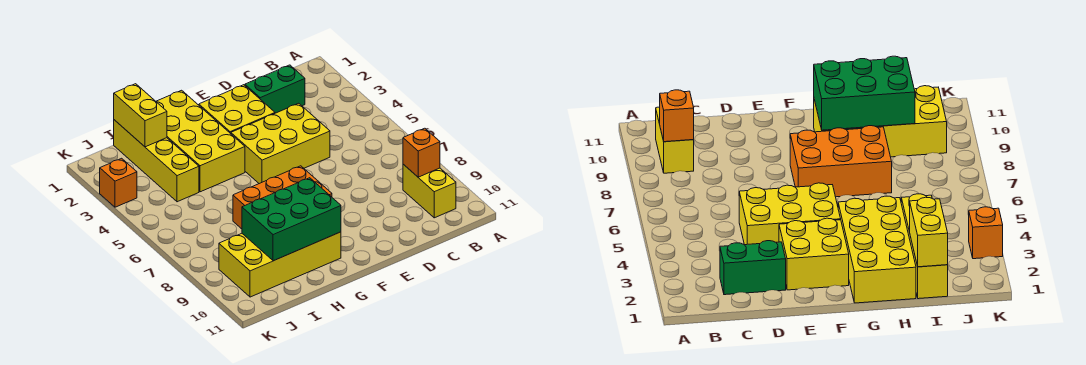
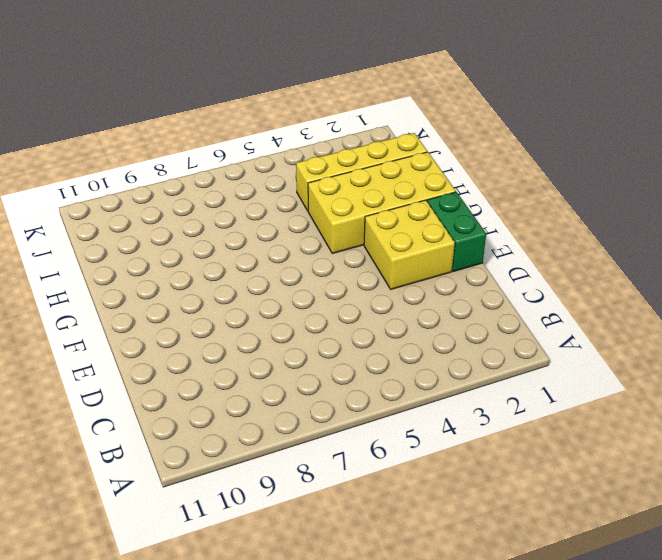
green 1x2 brick [427,192,486,271] -> green 1x2 brick moved to [245,65,305,113]
none -> yellow 1x2 brick [403,164,456,218]
none -> yellow 2x3 brick [231,103,330,184]
none -> orange 2x3 brick [233,166,332,229]

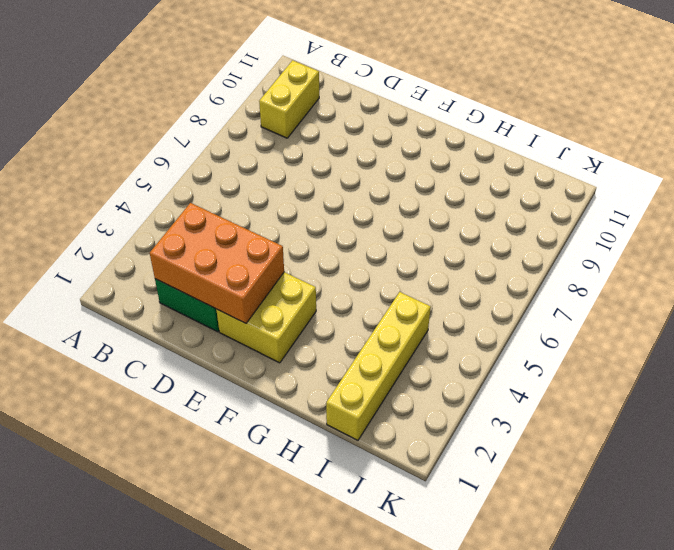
orange 2x3 brick [150,203,284,323] -> orange 2x3 brick moved to [233,166,332,229]
none -> yellow 2x3 brick [231,103,330,184]
none -> yellow 2x4 brick [156,90,245,192]
none -> yellow 2x4 brick [219,232,341,297]

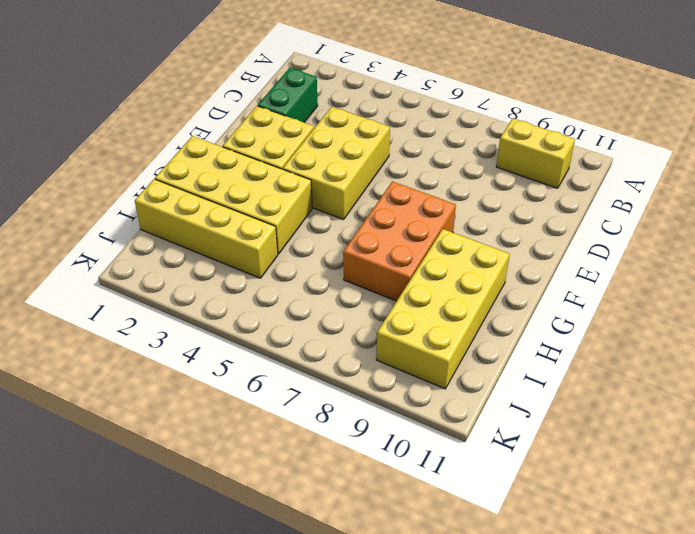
none -> orange 1x1 brick [100,158,137,207]
none -> orange 1x1 brick [403,128,440,177]
none -> green 2x3 brick [242,178,341,261]

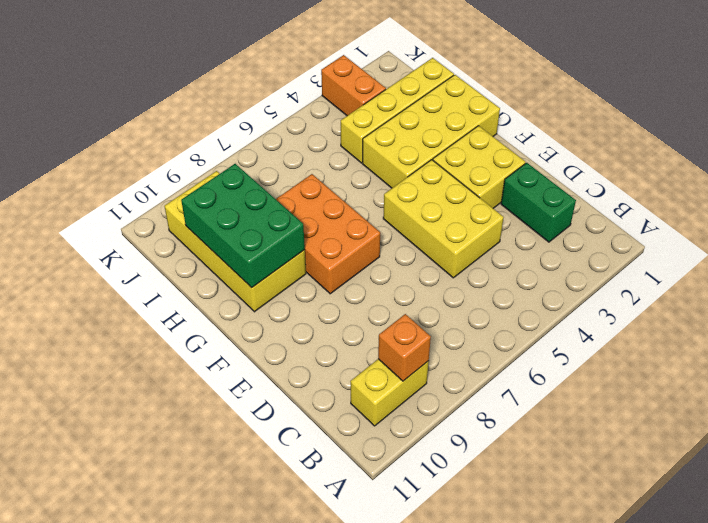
orange 1x2 brick [321,55,386,116] -> orange 1x1 brick [100,158,137,207]
none -> yellow 1x2 brick [114,84,167,147]

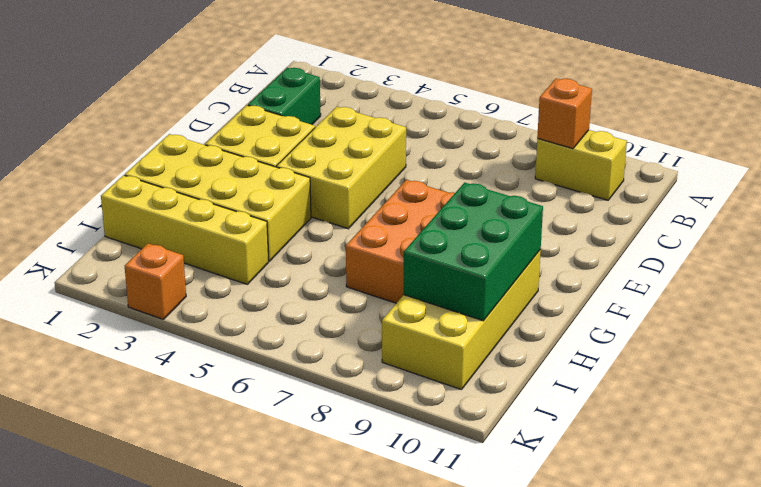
none -> yellow 1x2 brick [114,84,167,147]

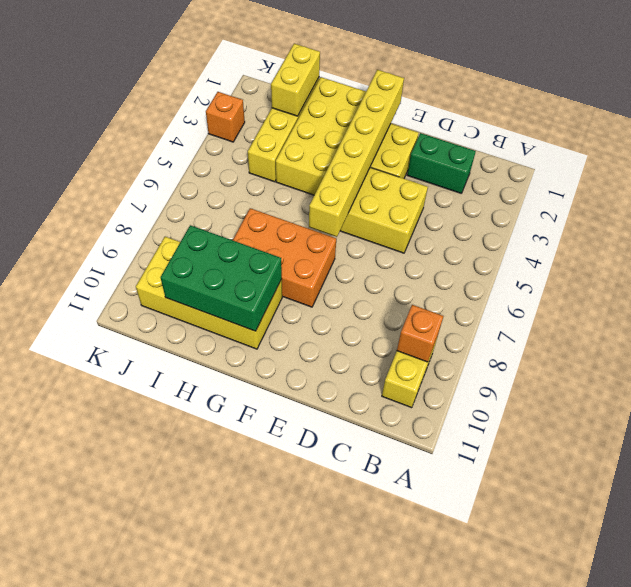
yellow 1x6 brick [309,70,404,237] -> none

